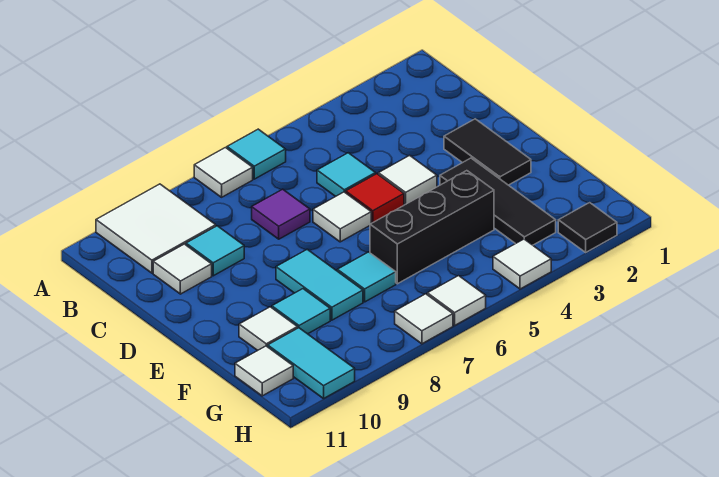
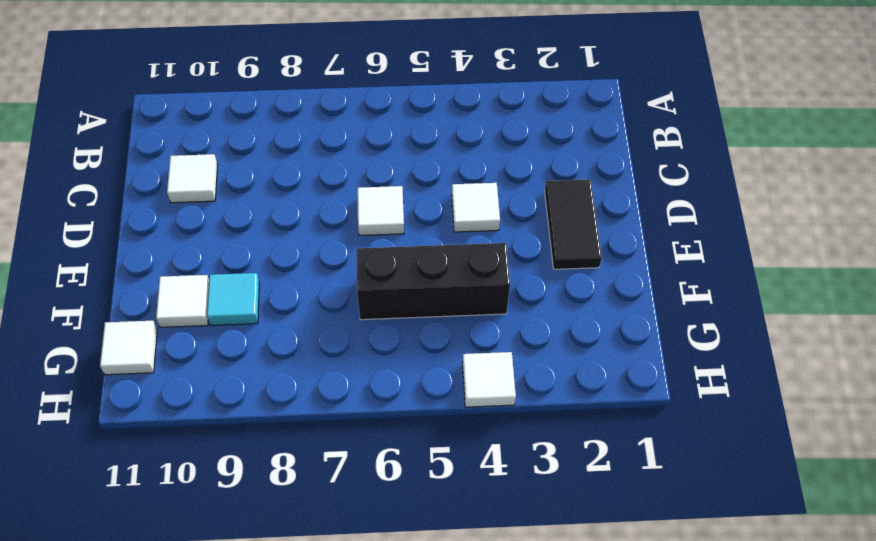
none -> cyan 1x1 tile [227,129,286,179]
none -> white 1x1 tile [194,148,253,197]
none -> white 2x2 tile [96,184,216,273]

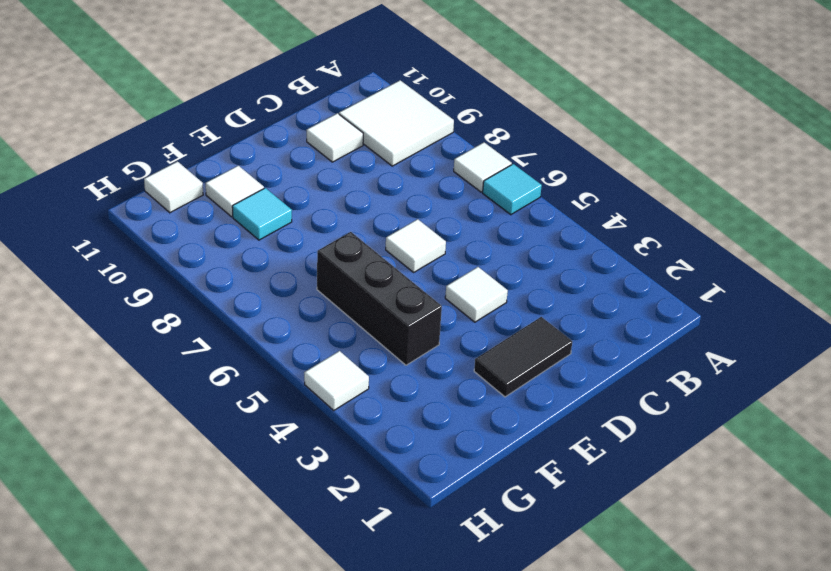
none -> cyan 1x1 tile [317,153,376,197]
none -> purple 1x1 tile [252,189,310,239]
none -> cyan 1x1 tile [186,226,244,276]

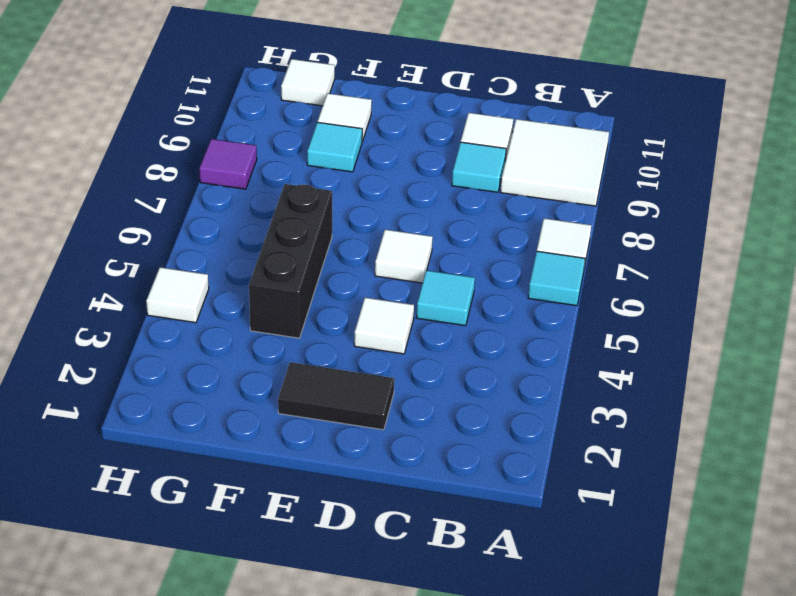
purple 1x1 tile [199,139,257,189] -> purple 1x1 tile moved to [252,189,310,239]
none -> red 1x1 tile [346,174,404,223]
none -> black 1x3 tile [440,158,556,245]
none -> cyan 1x2 tile [276,249,363,320]

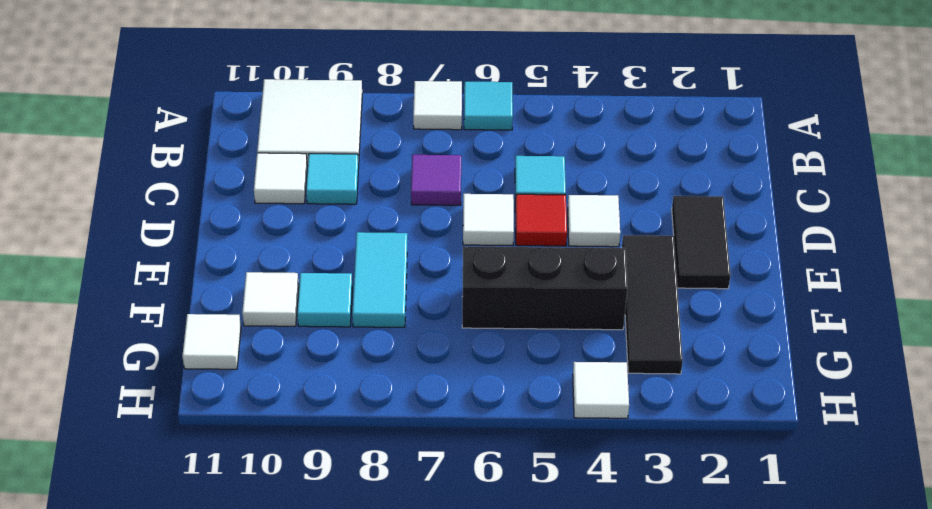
none -> cyan 1x1 tile [337,252,396,302]
none -> cyan 1x2 tile [268,328,355,399]
none -> black 1x1 tile [558,203,617,252]

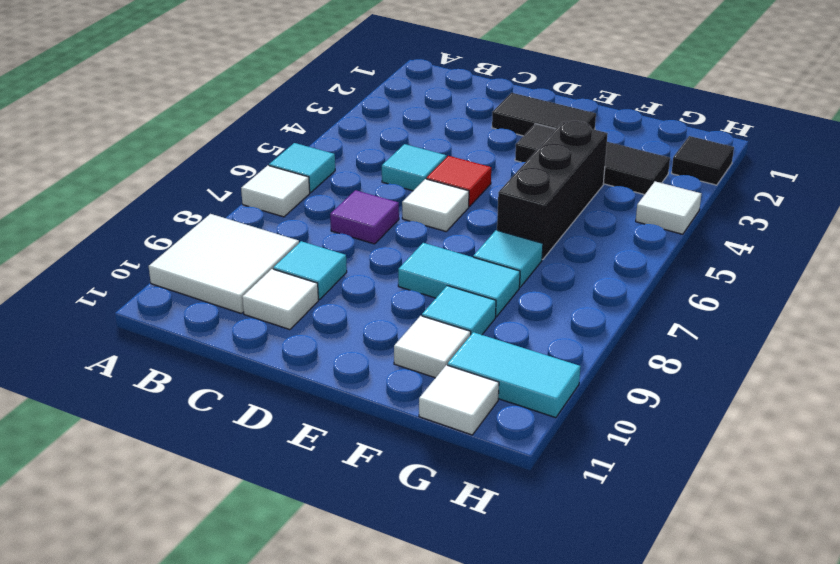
none -> white 1x1 tile [378,155,437,205]
none -> white 1x1 tile [427,276,486,325]
none -> white 1x1 tile [395,294,453,344]

